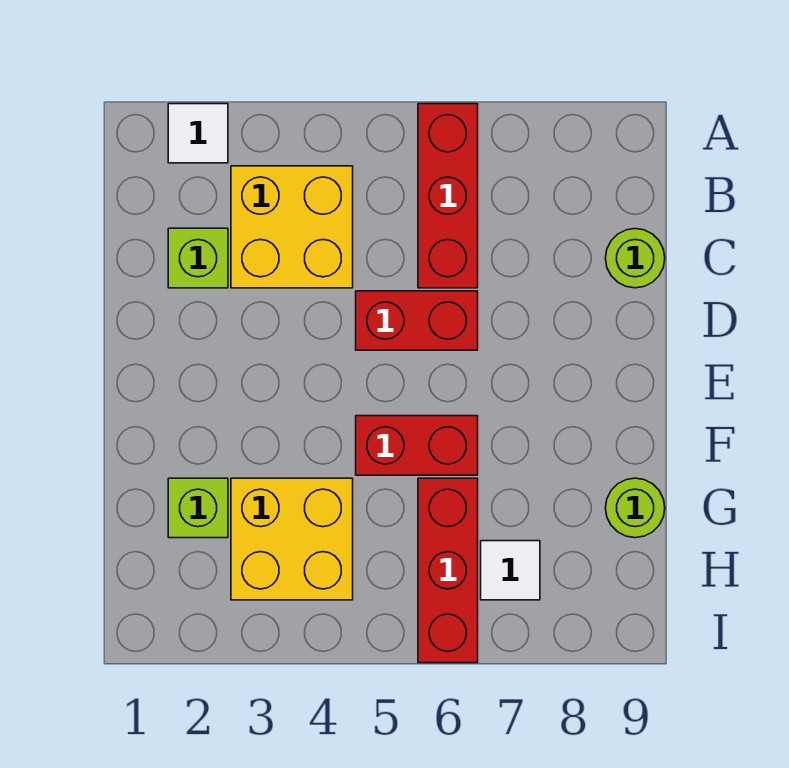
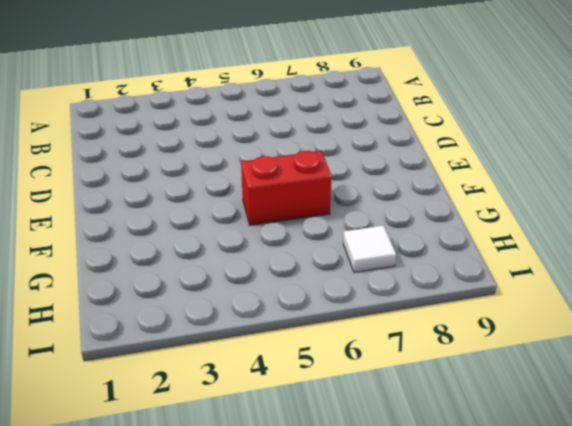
none -> white 1x1 tile [168,104,228,163]
none -> red 1x3 brick [418,104,478,288]
none -> yellow 2x2 brick [231,166,353,288]

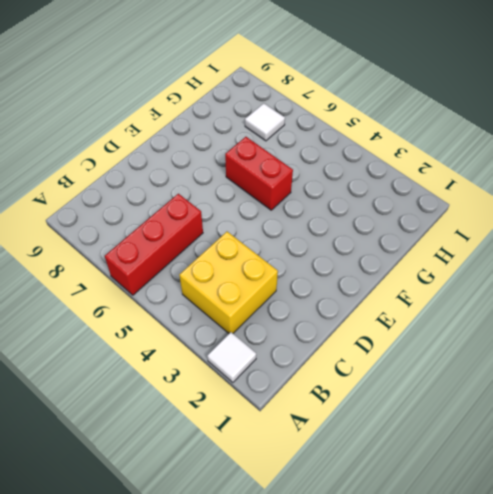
none -> lime 1x1 brick [168,228,228,288]
none -> lime 1x1 round brick [605,229,665,288]
none -> red 1x2 brick [356,291,478,350]

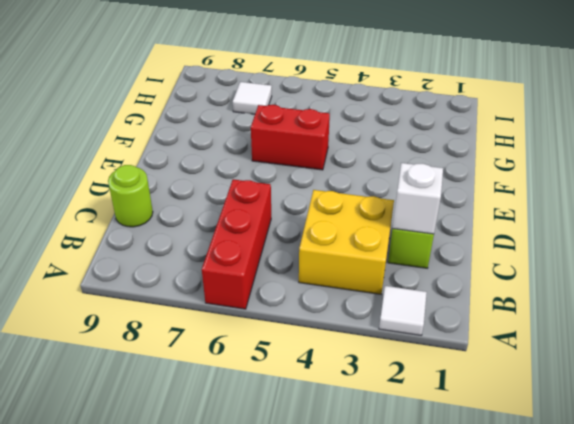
white 1x1 brick [392,163,443,234] -> none
none -> red 1x2 brick [356,291,478,350]
none -> lime 1x1 brick [168,478,228,538]
none -> yellow 2x2 brick [231,478,353,600]

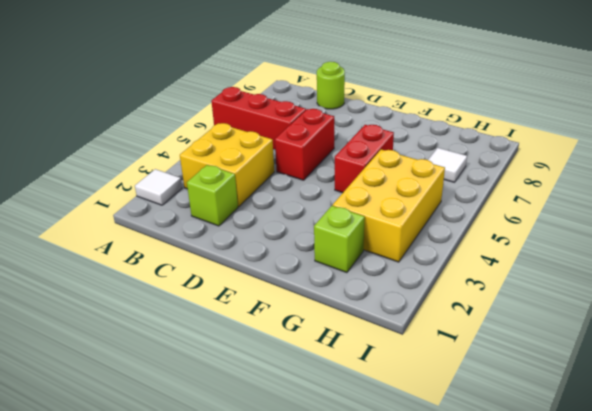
yellow 2x3 brick [333,149,445,262] -> yellow 2x2 brick [231,478,353,600]
none -> red 1x3 brick [418,478,478,663]
none -> lime 1x1 round brick [606,478,665,538]

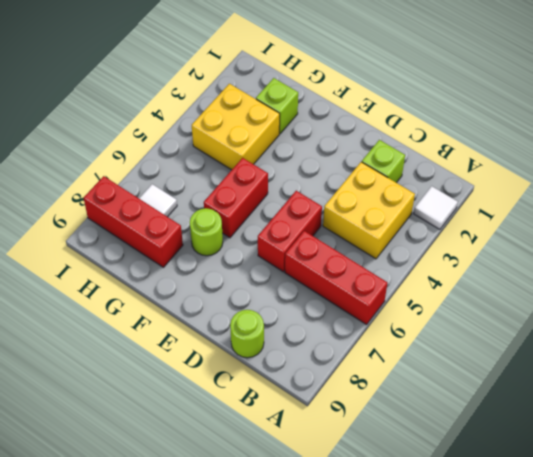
lime 1x1 round brick [190,208,223,256] -> lime 1x1 round brick moved to [606,478,665,538]
red 1x3 brick [84,176,183,267] -> red 1x3 brick moved to [418,478,478,663]

